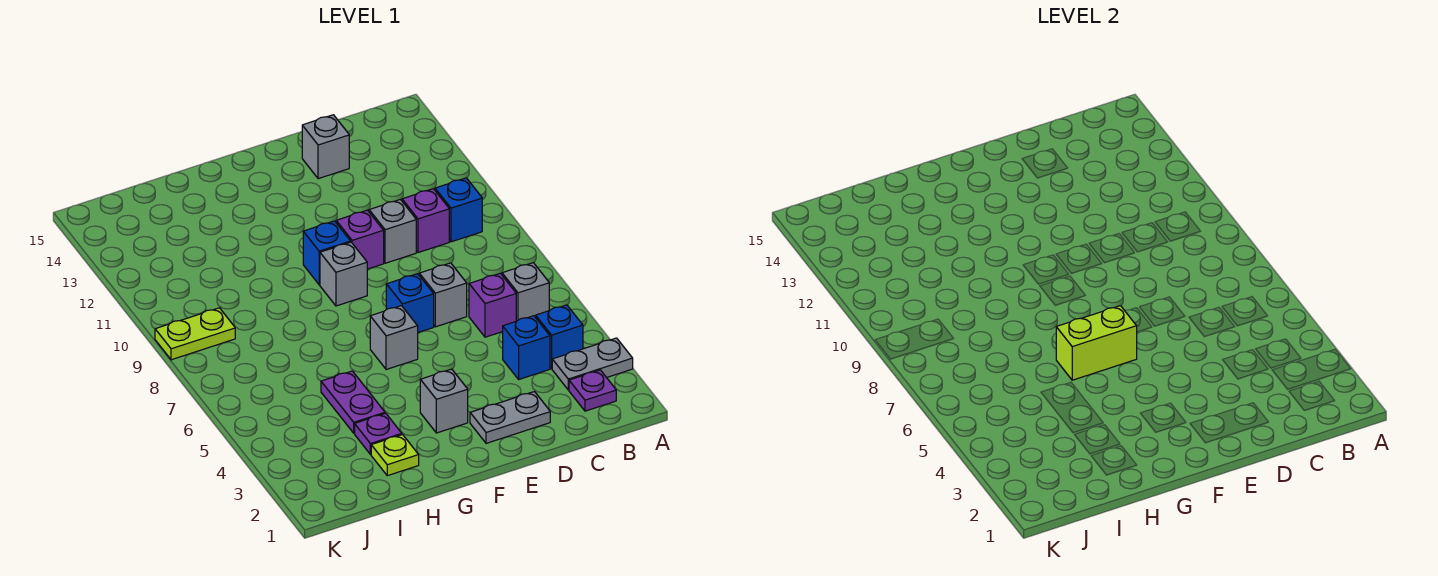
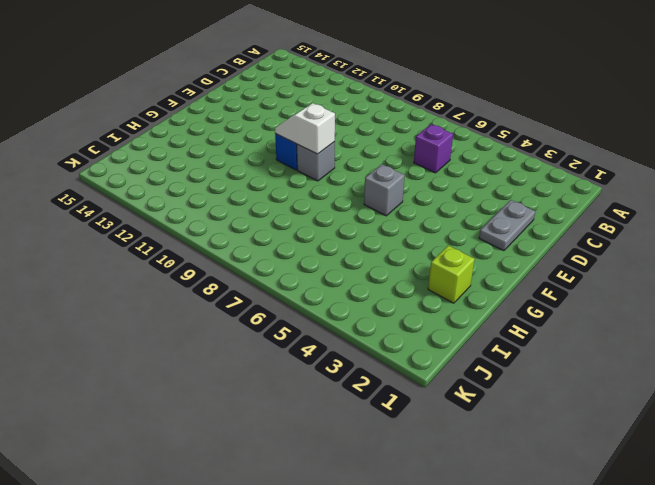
white 1x2 slope [275,103,335,154] -> none
lime 1x1 brick [428,245,475,303] -> lime 1x1 plate [371,435,419,476]
none -> grey 1x2 plate [552,338,633,390]
none -> purple 1x1 plate [569,370,616,411]
none -> blue 1x1 brick [536,305,583,369]

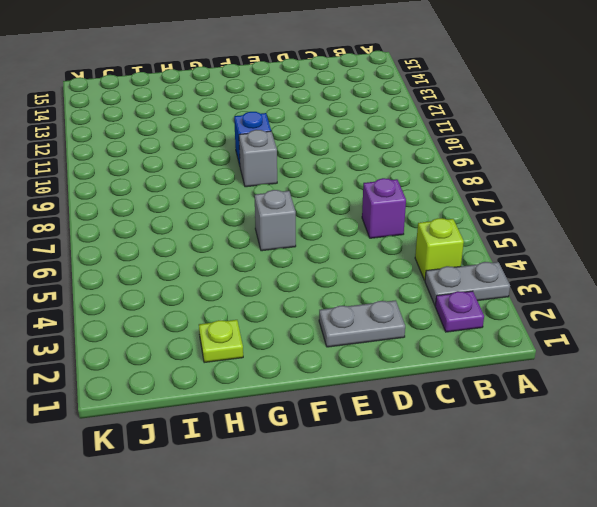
lime 1x1 brick [415,218,464,280] -> blue 1x1 brick [536,305,583,369]
none -> grey 1x1 brick [502,263,549,321]
none -> blue 1x1 brick [435,178,482,242]
none -> blue 1x1 brick [503,316,550,379]

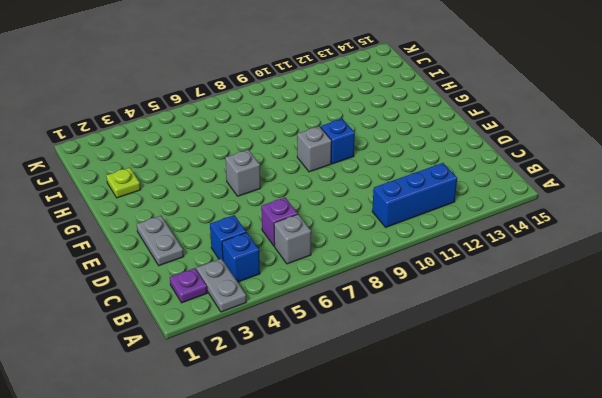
blue 1x3 brick [372,163,457,227] -> blue 1x1 brick [435,178,482,242]
none -> purple 1x1 brick [402,189,449,253]
none -> grey 1x1 brick [419,263,467,327]
none -> grey 1x1 brick [369,199,416,263]

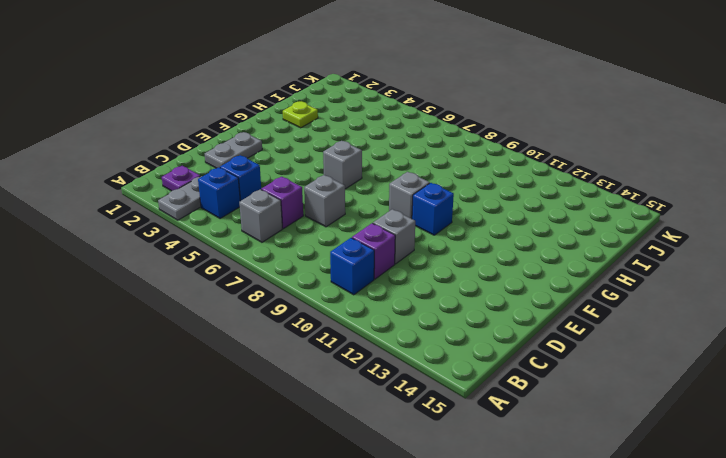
none -> grey 1x1 brick [302,115,349,179]
none -> blue 1x1 brick [386,274,434,332]
none -> purple 1x1 brick [336,210,384,269]

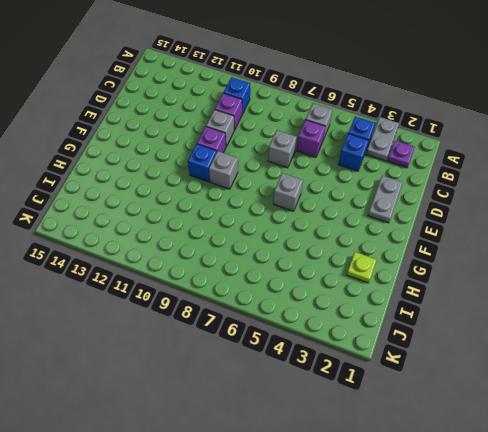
none -> grey 1x1 brick [302,115,349,179]
none -> blue 1x1 brick [386,274,434,332]
none -> grey 1x1 brick [420,369,468,433]

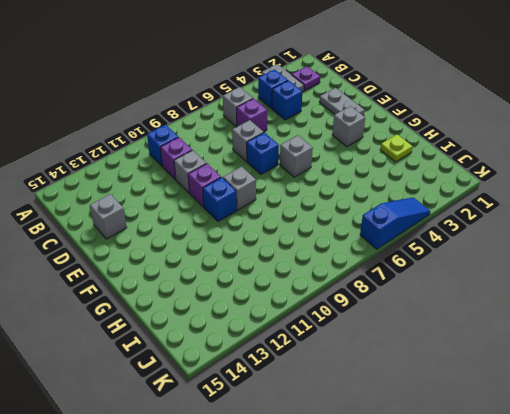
blue 1x3 slope [360,197,430,249] -> none
none -> purple 1x1 plate [355,413,402,455]
none -> purple 1x2 plate [321,371,385,433]
none -> lime 1x2 plate [155,308,235,360]

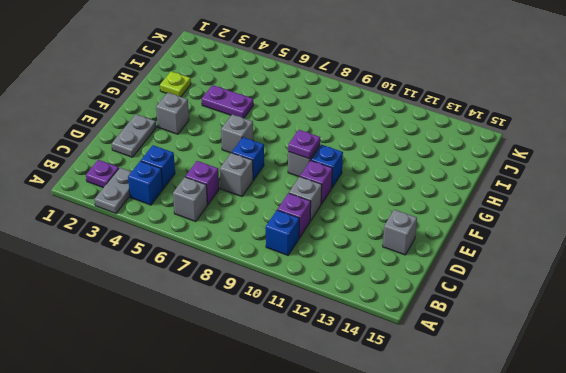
purple 1x1 plate [288,130,320,159] -> purple 1x1 plate moved to [355,413,402,455]
none -> lime 1x2 plate [155,308,235,360]
none -> lime 1x2 brick [1056,306,1137,380]

